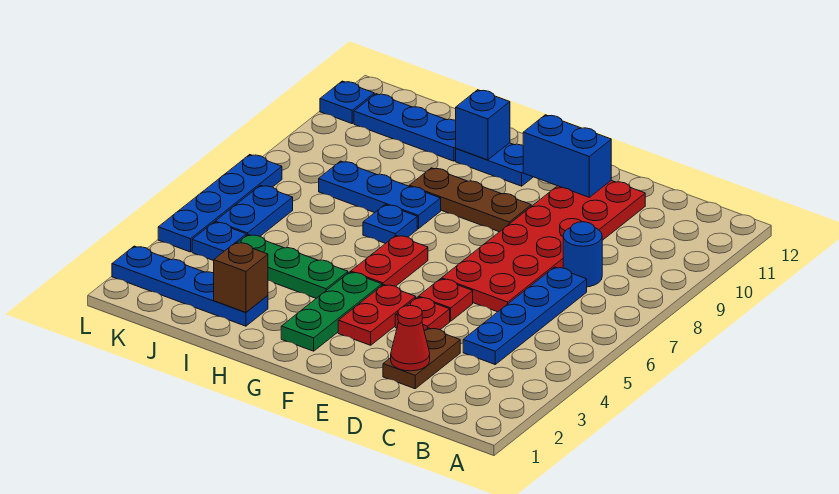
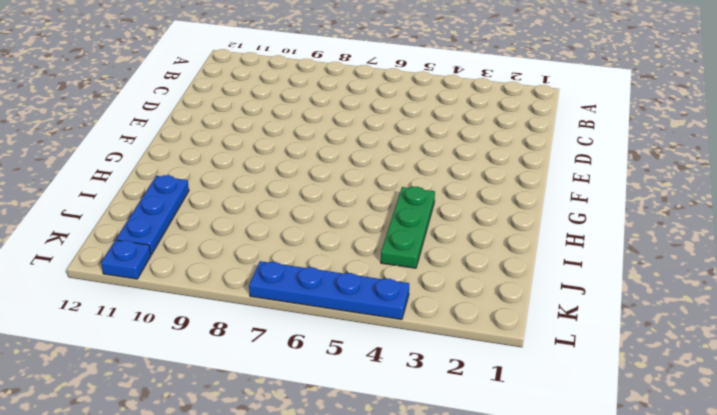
none -> blue 1x4 plate [463,267,587,364]
none -> blue 1x1 round brick [563,222,602,287]
none -> brown 1x2 plate [383,328,460,389]

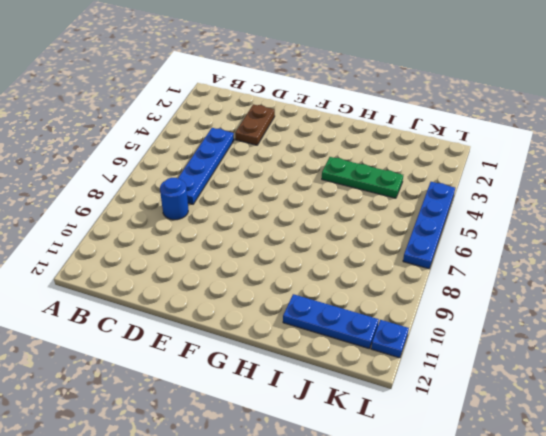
none -> red 2x6 plate [442,181,645,312]
none -> red 1x1 plate [395,297,450,331]
none -> red 1x1 plate [419,279,473,321]

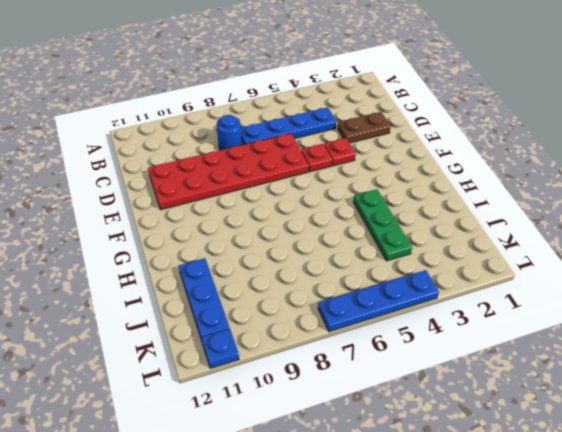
none -> red 1x2 plate [338,285,416,345]
none -> brown 1x3 plate [409,168,531,232]
none -> green 1x3 plate [281,272,382,351]

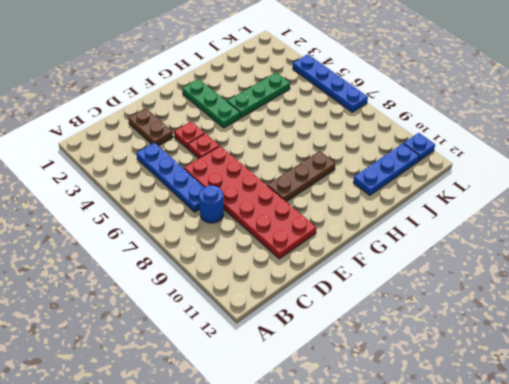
none -> red 1x2 plate [338,285,416,345]
none -> red 1x2 plate [351,236,428,286]
none -> blue 1x2 plate [456,143,533,186]

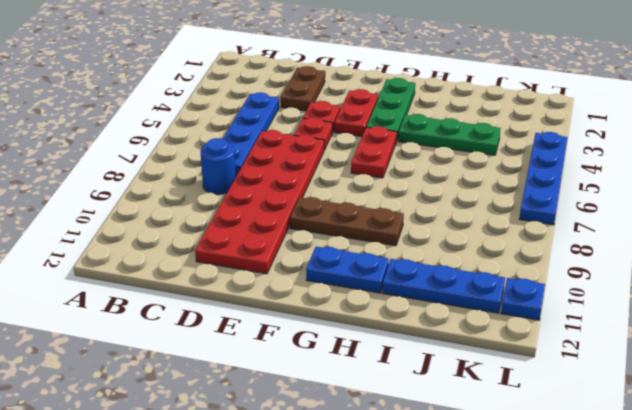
none -> blue 1x1 plate [363,205,417,244]
none -> blue 1x3 plate [319,161,441,229]
none -> blue 1x4 plate [112,246,268,326]

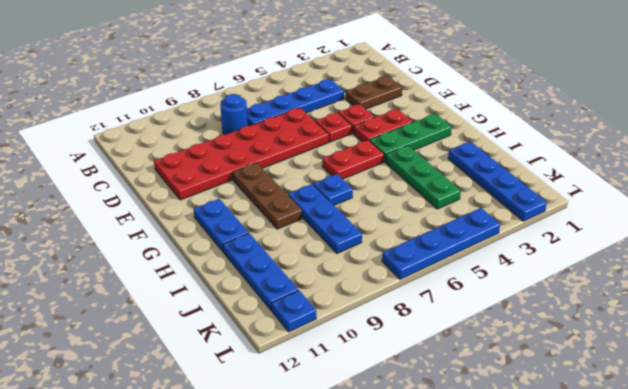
none -> blue 1x1 plate [192,222,246,261]
none -> blue 1x2 plate [215,185,293,236]
none -> red 1x1 cone [391,306,430,371]

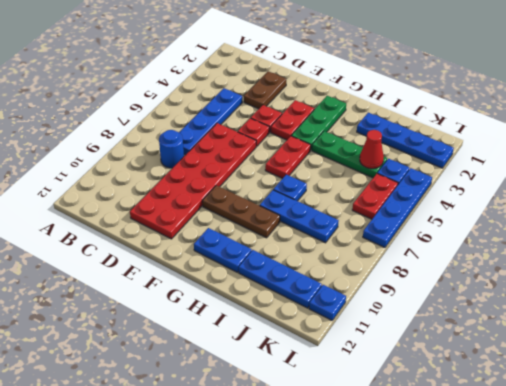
red 1x1 cone [360,130,384,169] -> red 1x1 cone moved to [391,306,430,371]
red 1x2 plate [352,174,398,219] -> blue 1x2 plate [215,185,293,236]
none -> blue 1x2 brick [523,115,611,197]
none -> blue 1x1 brick [456,90,510,160]
none -> brown 1x1 brick [214,242,268,313]

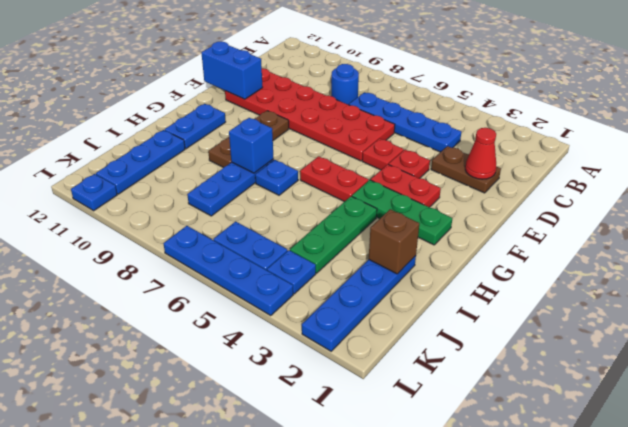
blue 1x2 brick [201,42,263,99] -> blue 1x2 brick turned to [523,115,611,197]
blue 1x1 brick [229,118,273,173] -> blue 1x1 brick moved to [456,90,510,160]

